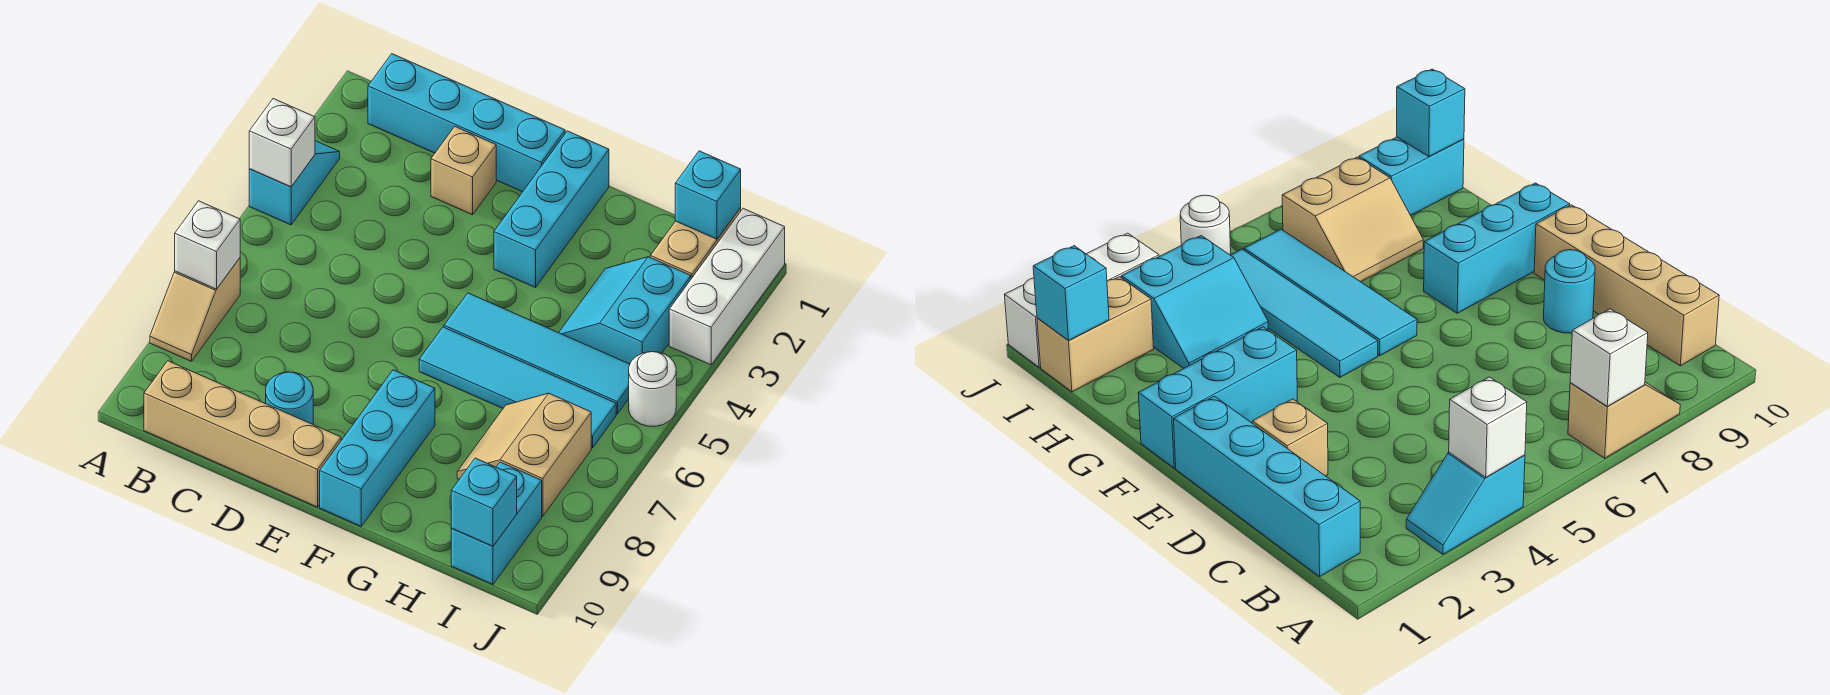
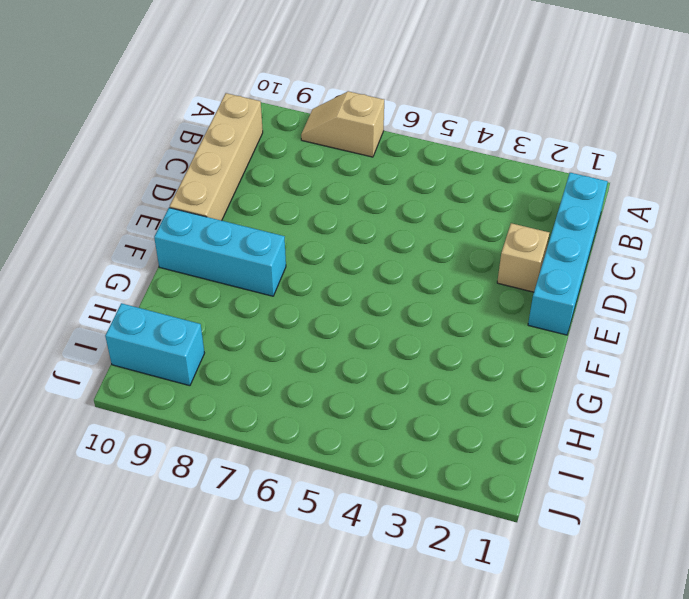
none -> cyan 1x2 slope [249,141,340,225]
none -> cyan 1x1 round brick [266,372,313,424]
none -> cyan 1x3 brick [494,131,609,288]

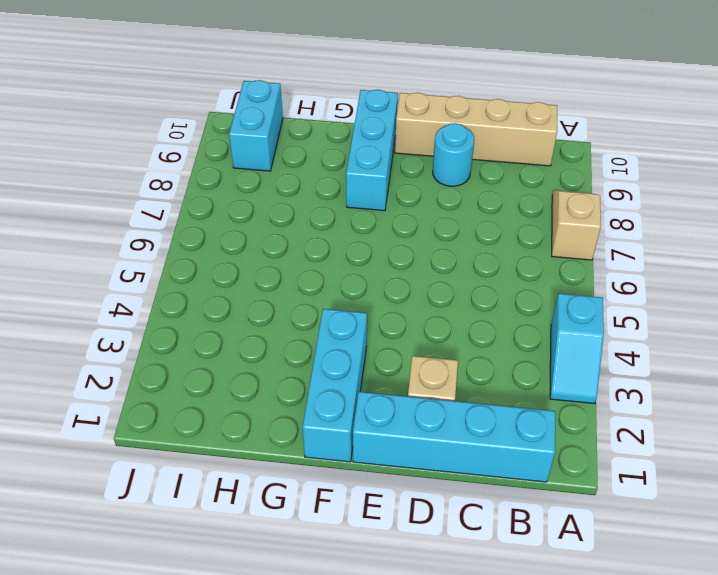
none -> cyan 1x4 tile [444,293,630,414]
none -> cyan 1x4 tile [419,327,616,448]
none -> cyan 2x2 slope [559,257,691,364]

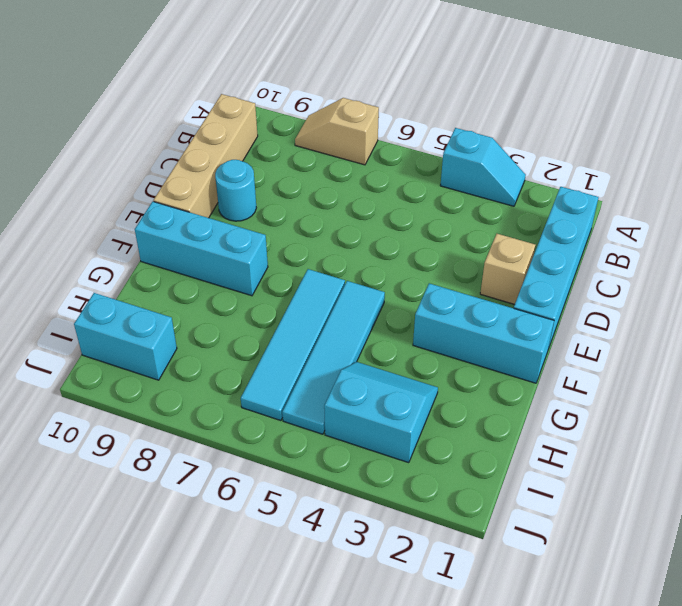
none -> tan 2x2 slope [457,393,591,516]
none -> tan 1x2 brick [650,208,741,279]
none -> white 1x3 brick [669,208,785,365]

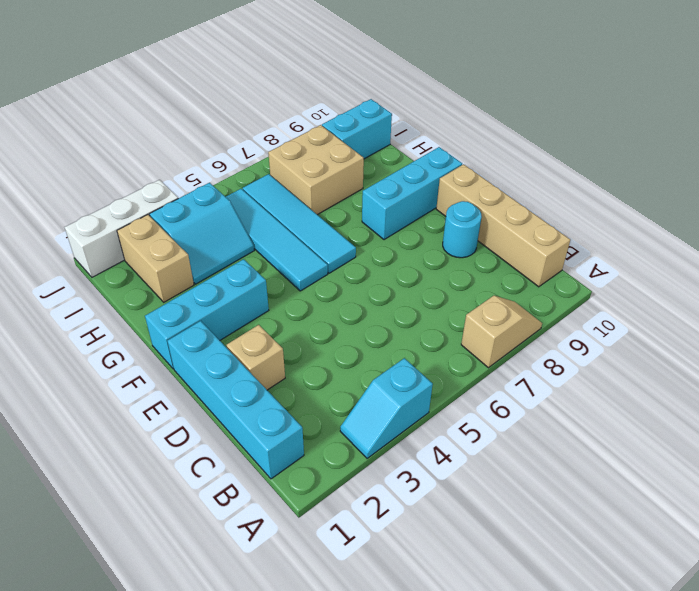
tan 1x2 brick [117,215,194,302] -> tan 1x2 brick turned to [650,208,741,279]
tan 2x2 brick [268,125,364,215] -> tan 2x2 slope [457,393,591,516]
none -> white 1x1 round brick [629,352,676,426]
none -> white 1x1 brick [249,99,315,187]
none -> white 1x1 brick [175,201,240,289]

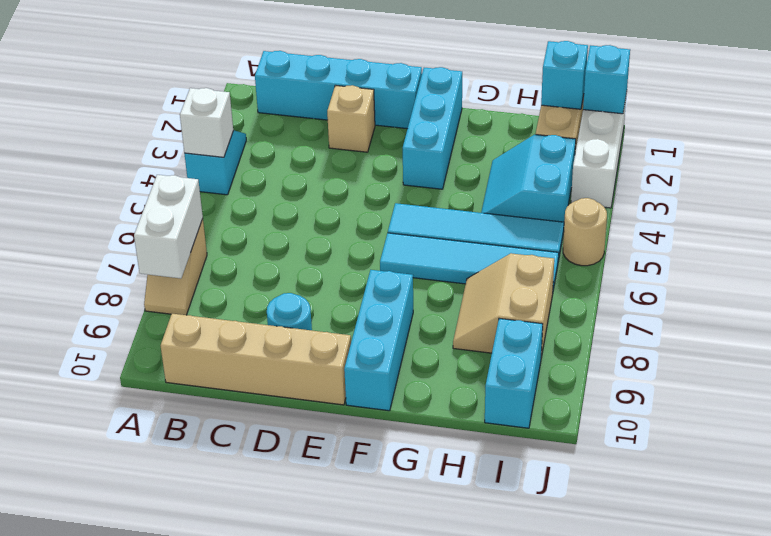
white 1x2 brick [134,175,203,279] -> white 1x1 brick [175,201,240,289]
cyan 1x1 brick [583,45,630,114] -> cyan 1x1 brick moved to [451,458,517,546]
tan 1x1 round brick [563,198,607,266] -> white 1x1 round brick [629,352,676,426]

